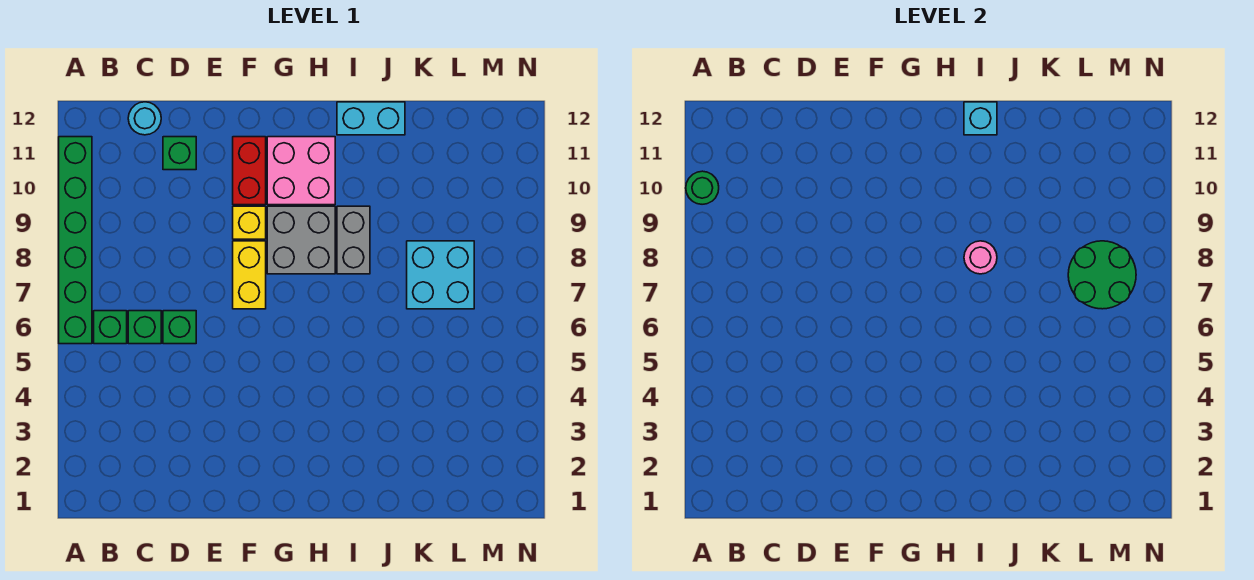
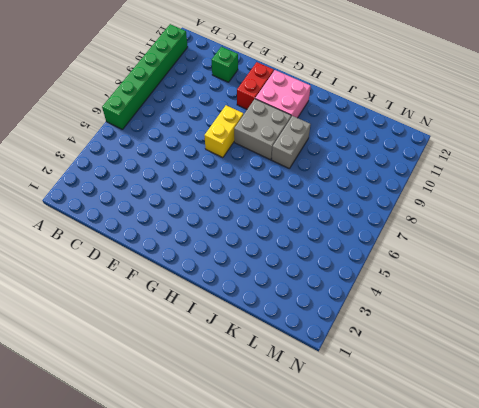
none -> green 1x1 brick [94,311,127,344]
none -> green 1x1 brick [128,311,161,344]
none -> cyan 1x1 round brick [128,102,161,135]

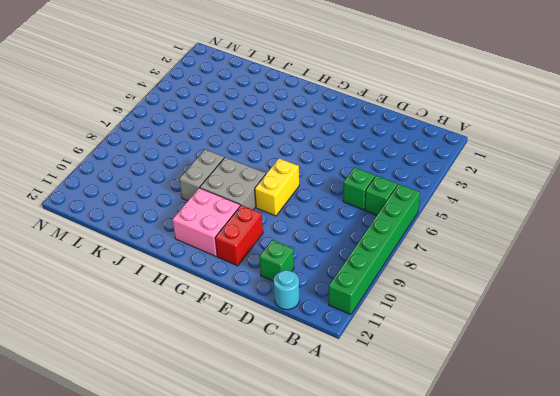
none -> green 1x1 brick [163,311,196,344]
none -> yellow 1x1 brick [233,206,266,239]
none -> cyan 1x2 brick [337,102,405,135]

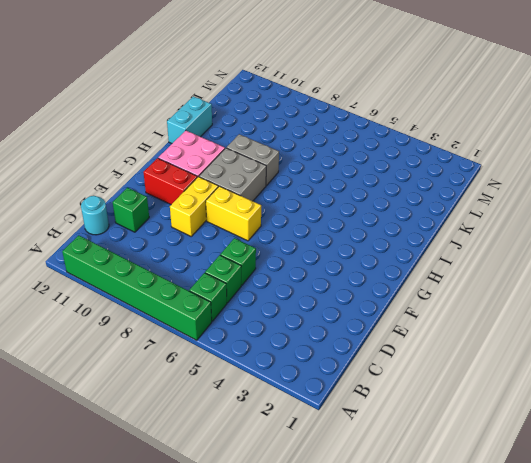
yellow 1x2 brick [170,177,218,236] -> yellow 1x1 brick [233,206,266,239]
none -> cyan 2x2 brick [407,241,474,309]
none -> green 1x1 round brick [686,171,719,204]
none -> pink 1x1 round brick [964,241,997,274]

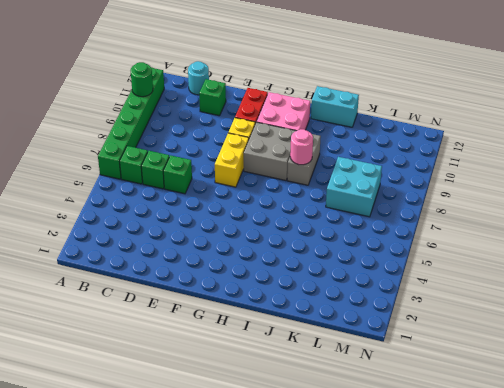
none -> cyan 1x1 brick [964,102,997,135]
none -> green 2x2 round brick [1068,241,1136,309]

